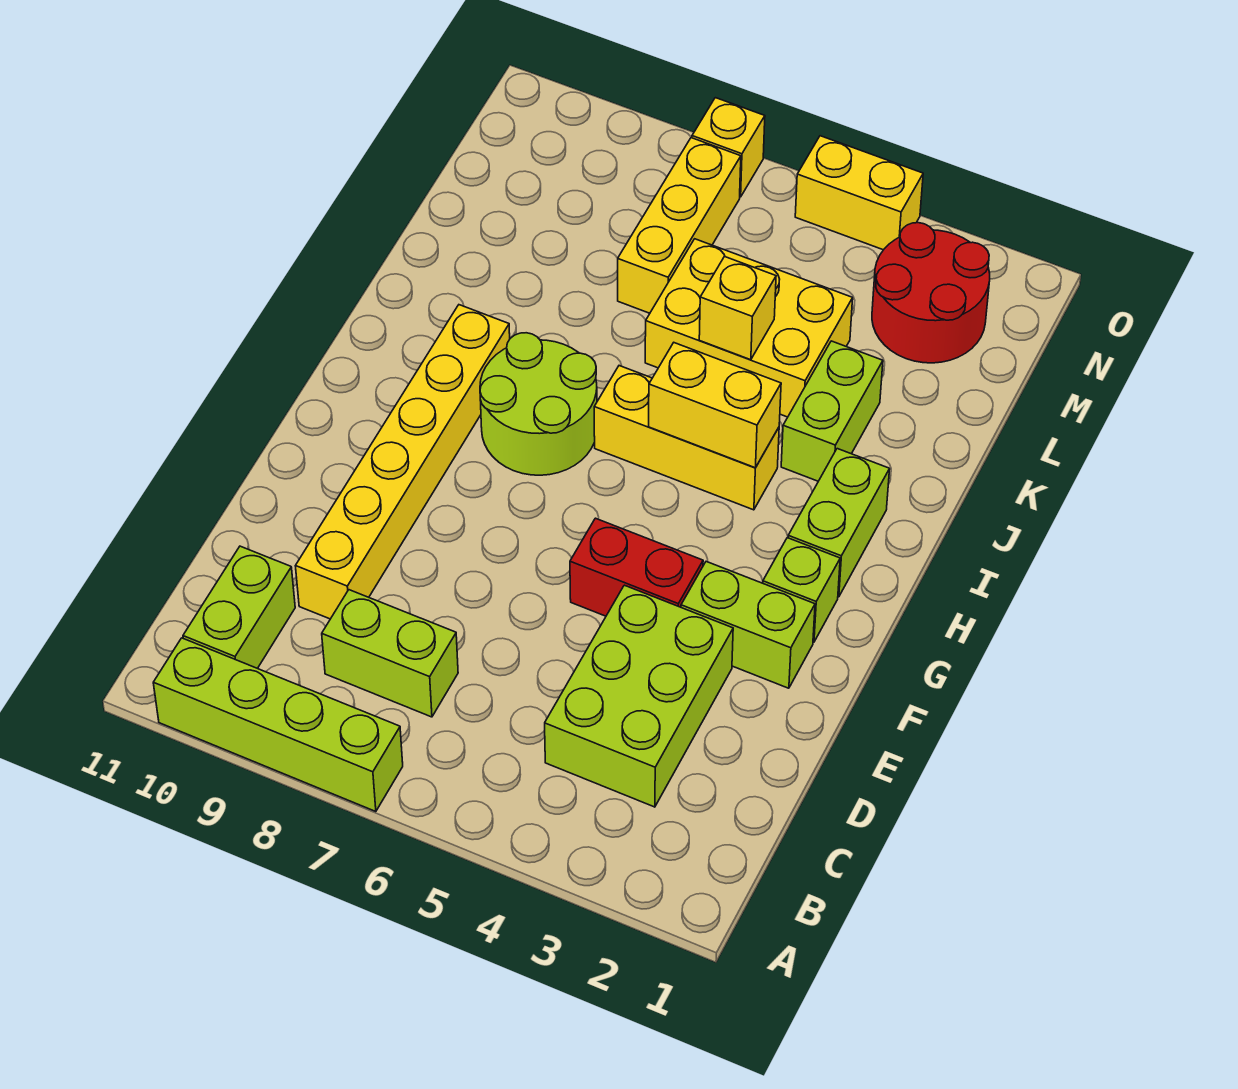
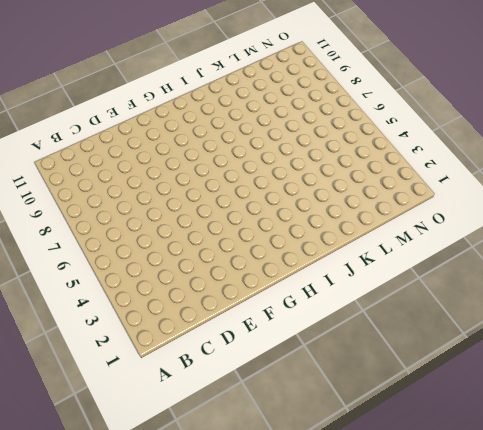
none -> lime 1x4 brick [153,638,403,812]
none -> lime 1x2 brick [183,546,295,668]
none -> lime 2x3 brick [545,585,733,807]

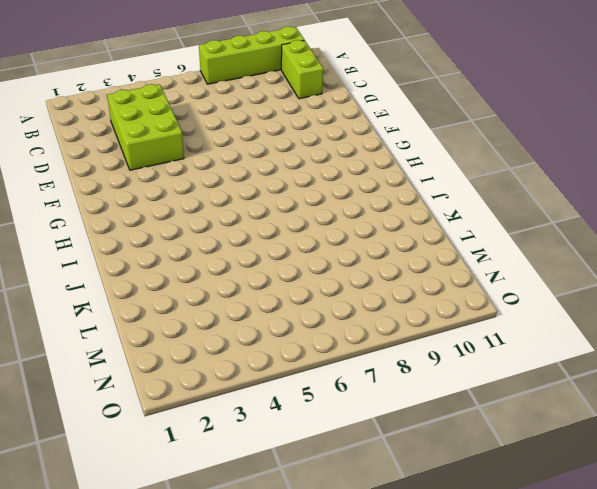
none -> lime 1x2 brick [322,590,458,717]
none -> yellow 1x6 brick [296,305,510,619]
none -> lime 1x2 brick [681,562,815,688]

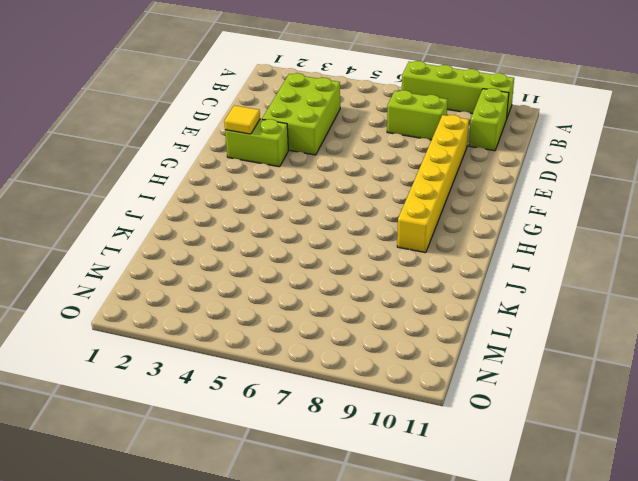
yellow 1x1 tile [224,105,260,134] -> none
none -> red 1x2 brick [570,518,703,616]
none -> lime 1x1 brick [763,538,840,642]
none -> lime 1x2 brick [788,449,890,597]

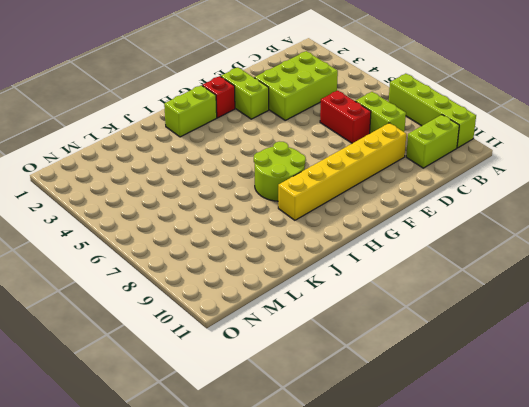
red 1x2 brick [320,90,371,143] -> red 1x2 brick moved to [570,518,703,616]
red 1x1 brick [202,76,235,118] -> lime 1x1 brick [763,538,840,642]
none -> yellow 1x3 brick [594,366,779,510]
none -> lime 1x2 brick [781,341,883,481]
none -> yellow 2x3 brick [645,239,853,417]

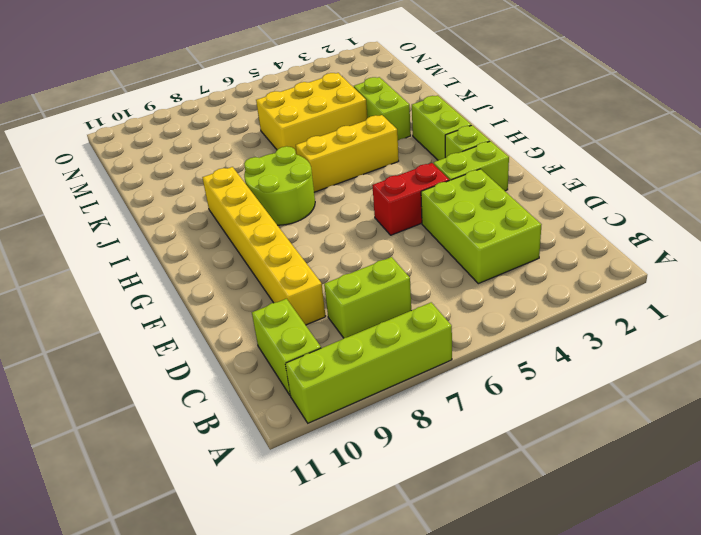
none -> yellow 1x3 brick [618,138,741,313]
none -> red 2x2 round brick [872,223,990,363]
none -> yellow 1x2 brick [795,136,923,250]

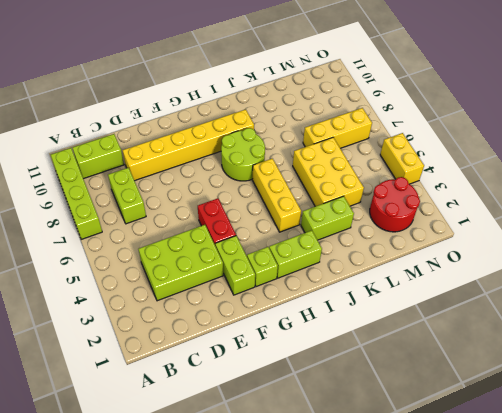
none -> yellow 1x1 brick [692,98,765,197]
none -> yellow 1x2 brick [649,343,781,468]
none -> yellow 1x1 brick [699,257,776,360]

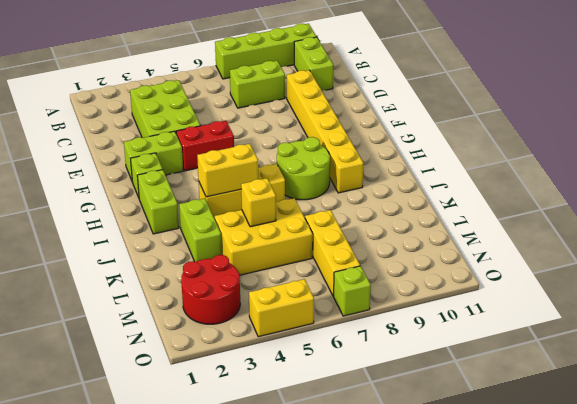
lime 1x1 brick [334,266,371,316] -> yellow 1x1 brick [692,98,765,197]

